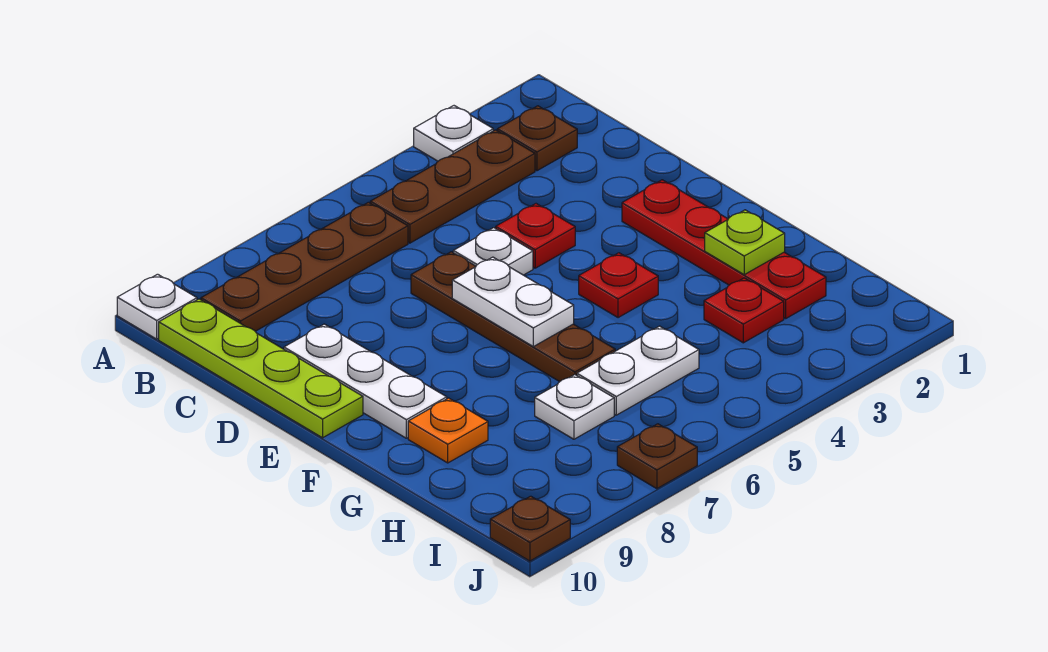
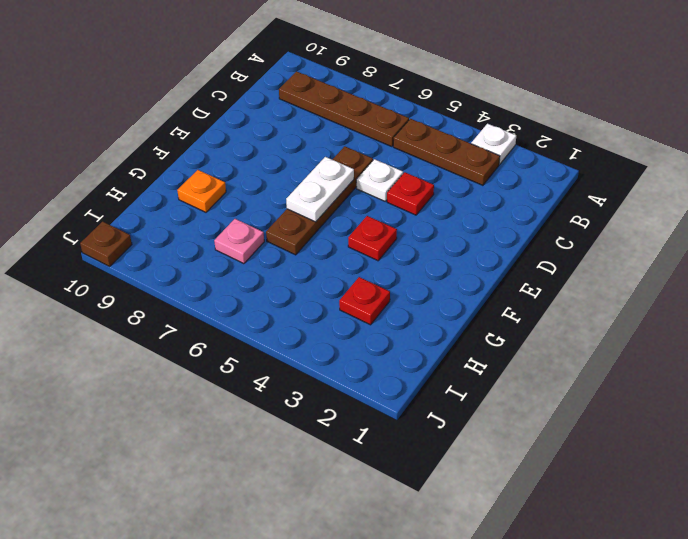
pink 1x1 plate [214,219,264,264] -> white 1x1 plate [535,375,614,439]
none -> white 1x1 plate [117,274,197,339]
none -> brown 1x1 plate [497,106,577,171]
none -> lime 1x4 plate [159,299,363,438]

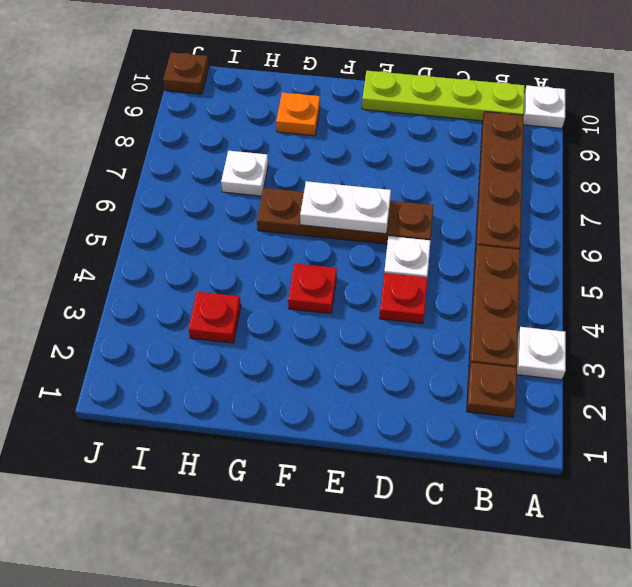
none -> white 1x3 plate [284,324,447,438]
none -> red 1x4 plate [622,180,826,319]
none -> white 1x2 plate [577,326,699,415]

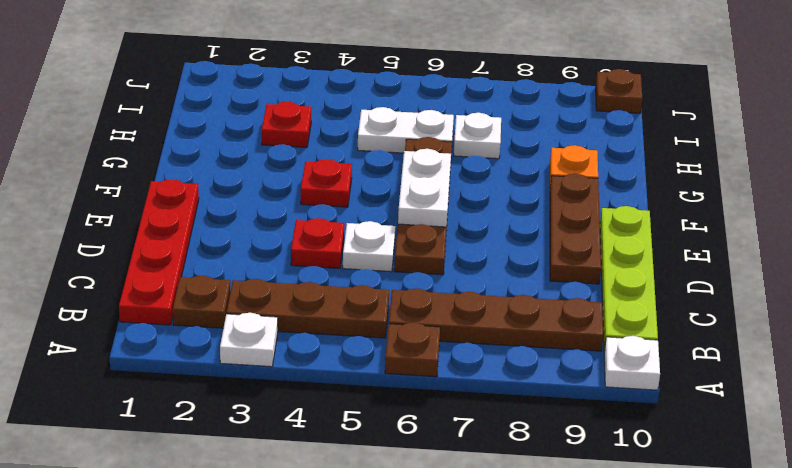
brown 1x1 plate [385,323,440,377] -> brown 1x1 plate moved to [617,424,697,489]
red 1x4 plate [119,179,199,325] -> red 1x4 plate moved to [622,180,826,319]
brown 1x3 plate [550,174,601,284] -> white 1x3 plate [284,324,447,438]
none -> lime 1x1 plate [705,210,785,275]

